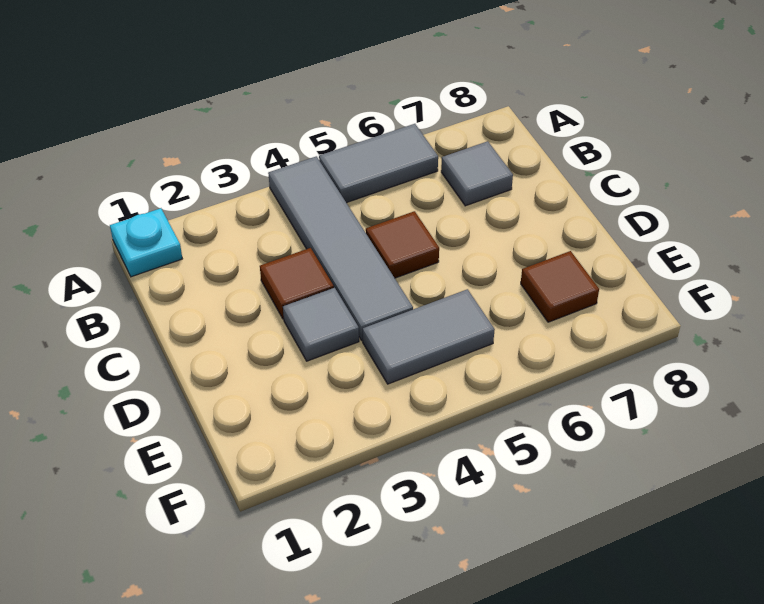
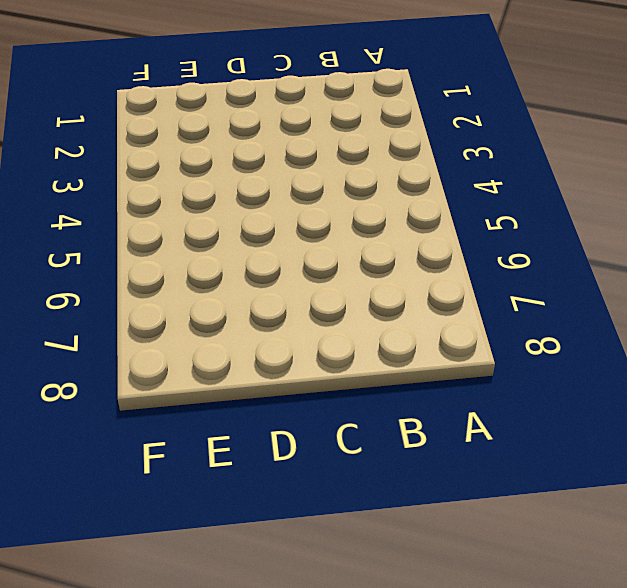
none -> cyan 1x1 plate [110,208,182,277]
none -> grey 1x4 tile [268,156,413,341]

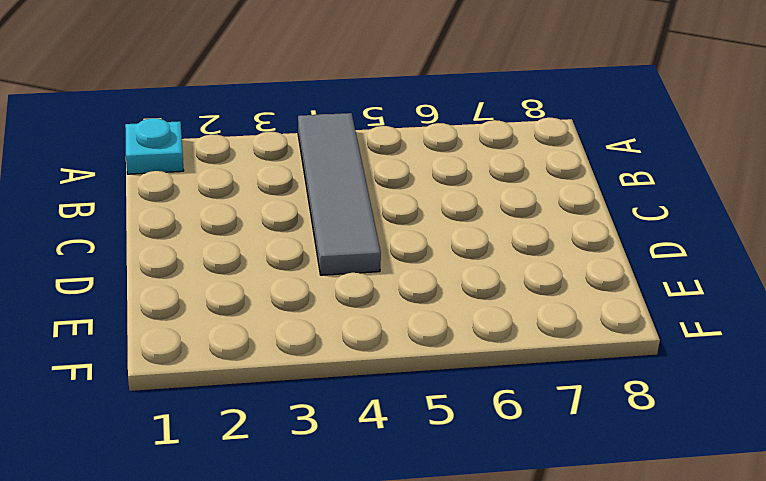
none -> grey 1x2 tile [319,124,438,203]
none -> grey 1x1 tile [441,141,513,206]

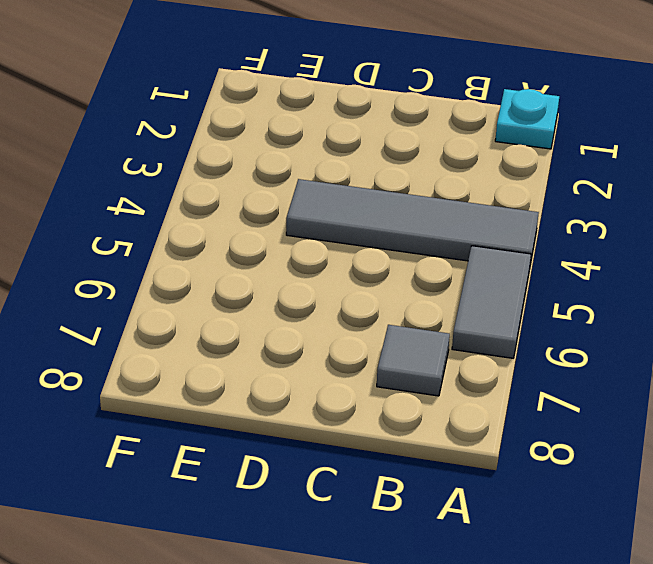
none -> brown 1x1 tile [260,248,334,319]
none -> brown 1x1 tile [366,211,439,278]

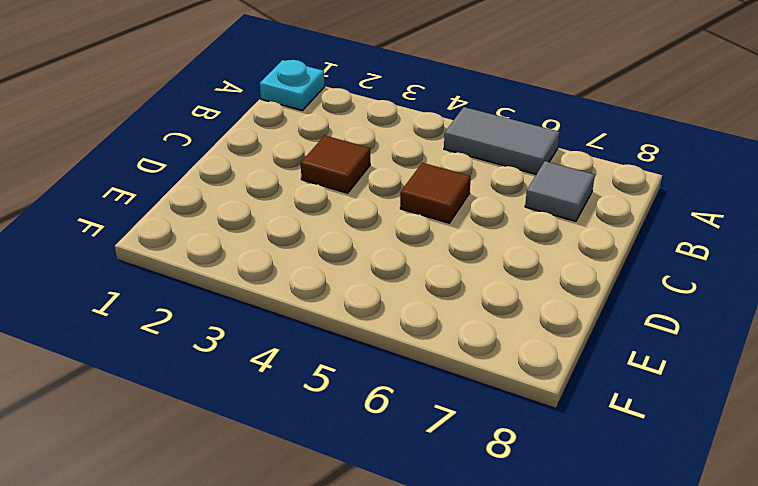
none -> grey 1x4 tile [268,156,413,341]
none -> grey 1x1 tile [283,288,359,361]

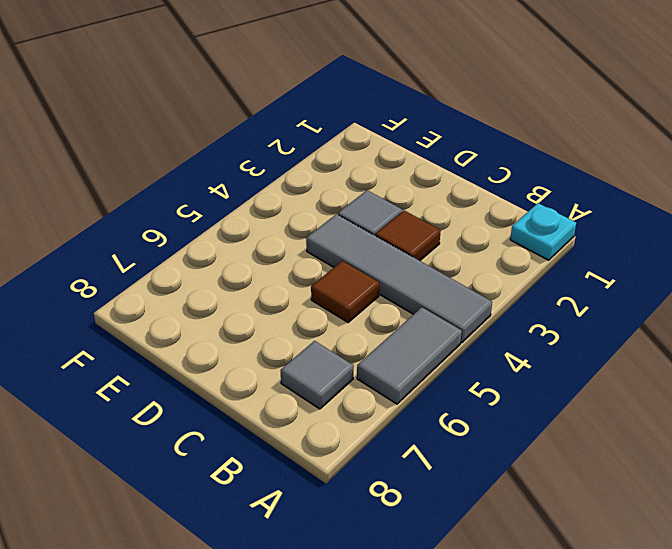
none -> grey 1x2 tile [363,289,495,384]
none -> brown 1x1 tile [521,251,599,322]

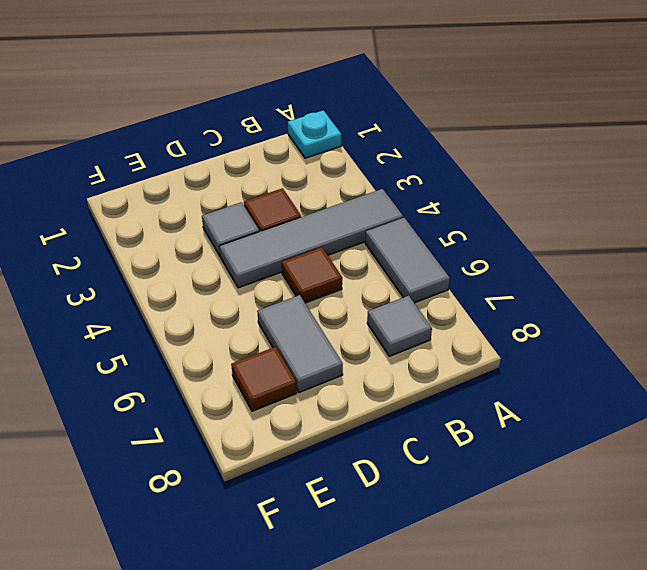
grey 1x2 tile [257,295,343,392] -> grey 1x2 tile moved to [363,289,495,384]

